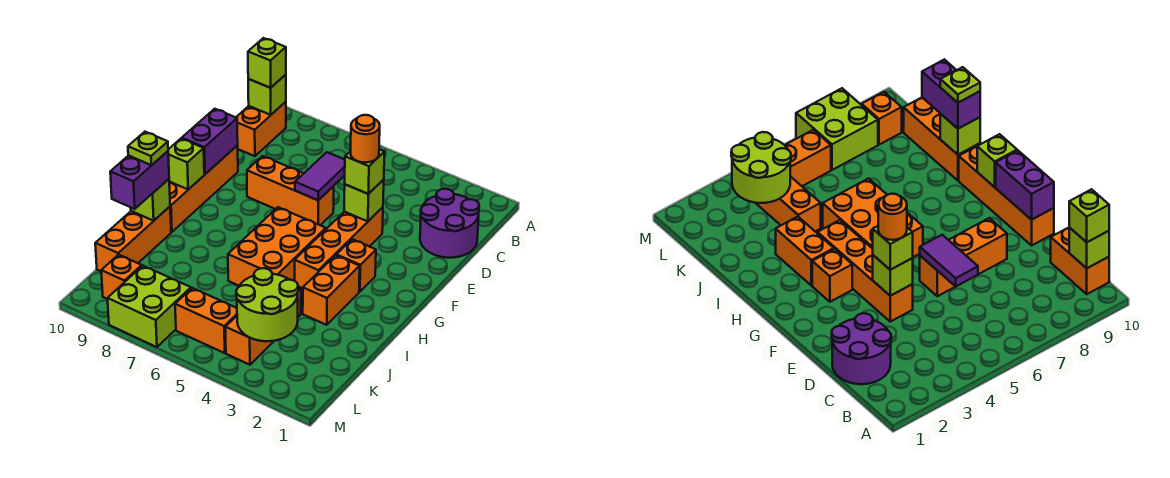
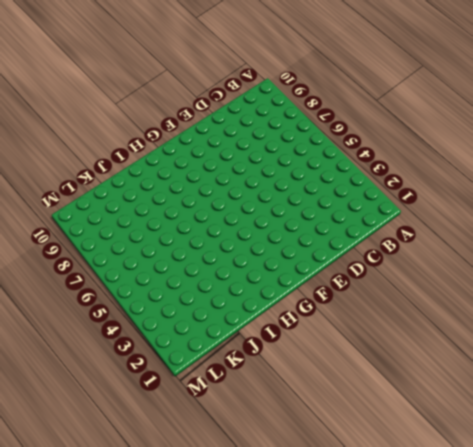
none -> orange 1x2 brick [236,102,286,156]
none -> purple 2x2 round brick [420,189,479,258]
none -> orange 1x4 brick [295,207,383,290]

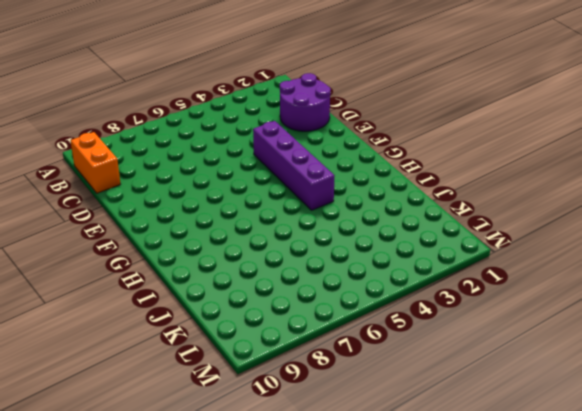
purple 1x4 brick [253,121,335,210] -> orange 1x4 brick [295,207,383,290]
none -> orange 1x3 brick [247,156,334,225]
none -> orange 1x4 brick [169,146,238,232]
none -> orange 1x1 brick [336,239,376,292]

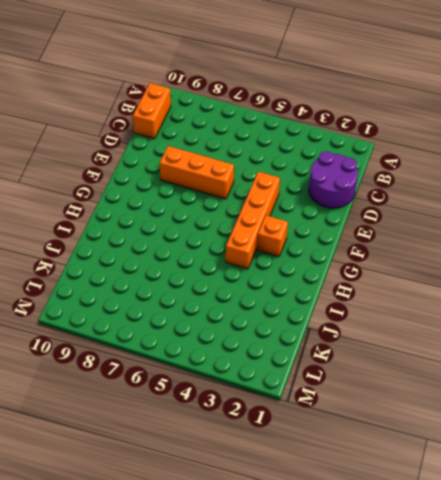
none -> orange 1x4 brick [169,146,238,232]
none -> orange 2x3 brick [228,207,326,286]
none -> orange 1x2 brick [303,255,360,325]

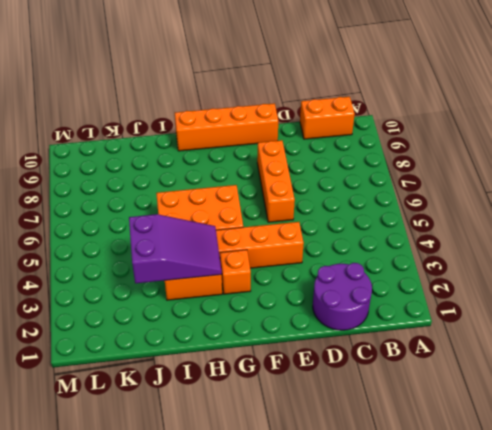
purple 2x3 slope [129,214,222,283] -> none
none -> orange 1x3 brick [95,207,171,271]
none -> orange 1x3 brick [225,287,301,365]
none -> orange 1x2 brick [175,288,237,353]

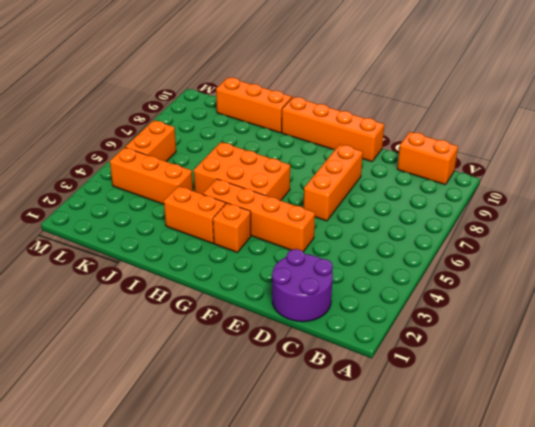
none -> lime 2x2 brick [108,266,191,347]
none -> orange 1x1 brick [101,255,142,299]
none -> lime 1x1 brick [248,75,286,115]

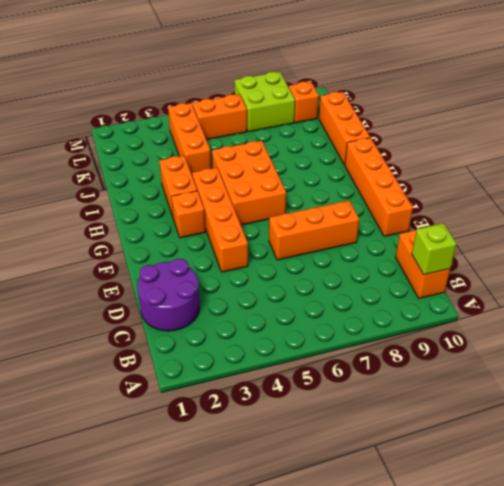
none -> purple 1x2 tile [295,152,345,200]
none -> lime 1x1 brick [344,180,384,221]
none -> purple 1x2 brick [182,109,238,174]

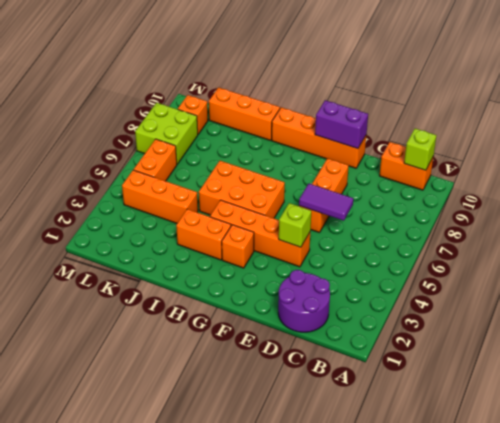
none -> lime 1x1 brick [168,138,204,189]
none -> lime 1x1 brick [131,179,170,221]
none -> lime 2x2 round brick [236,268,298,341]

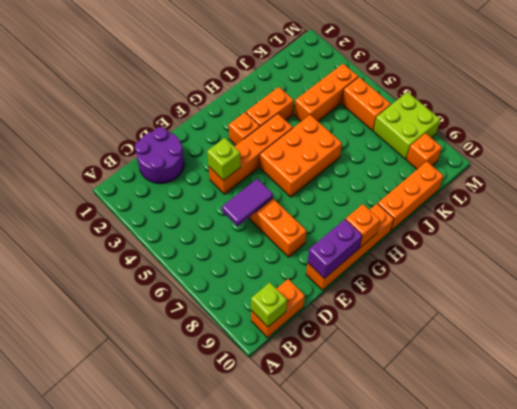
orange 1x1 brick [346,204,380,247] -> lime 1x1 brick [168,138,204,189]
none -> lime 1x1 brick [131,179,170,221]
none -> lime 2x2 round brick [236,268,298,341]
none -> lime 1x1 brick [248,38,286,88]

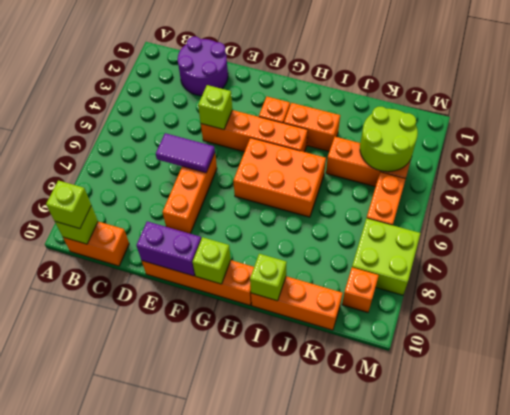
none -> lime 1x1 brick [345,149,385,194]
none -> purple 1x2 brick [110,151,169,209]
none -> orange 1x1 round brick [351,115,380,163]

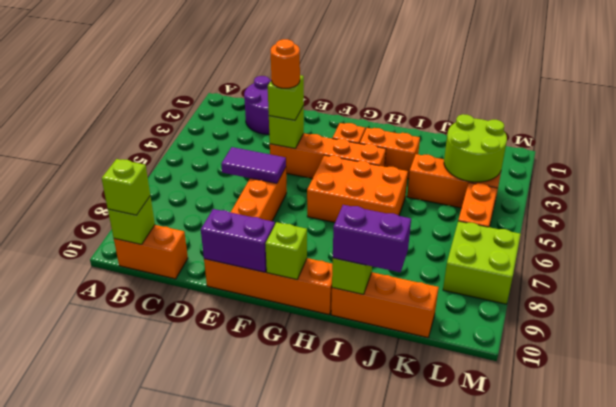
none -> orange 1x1 brick [101,255,142,299]
none -> lime 1x1 plate [128,132,168,165]

